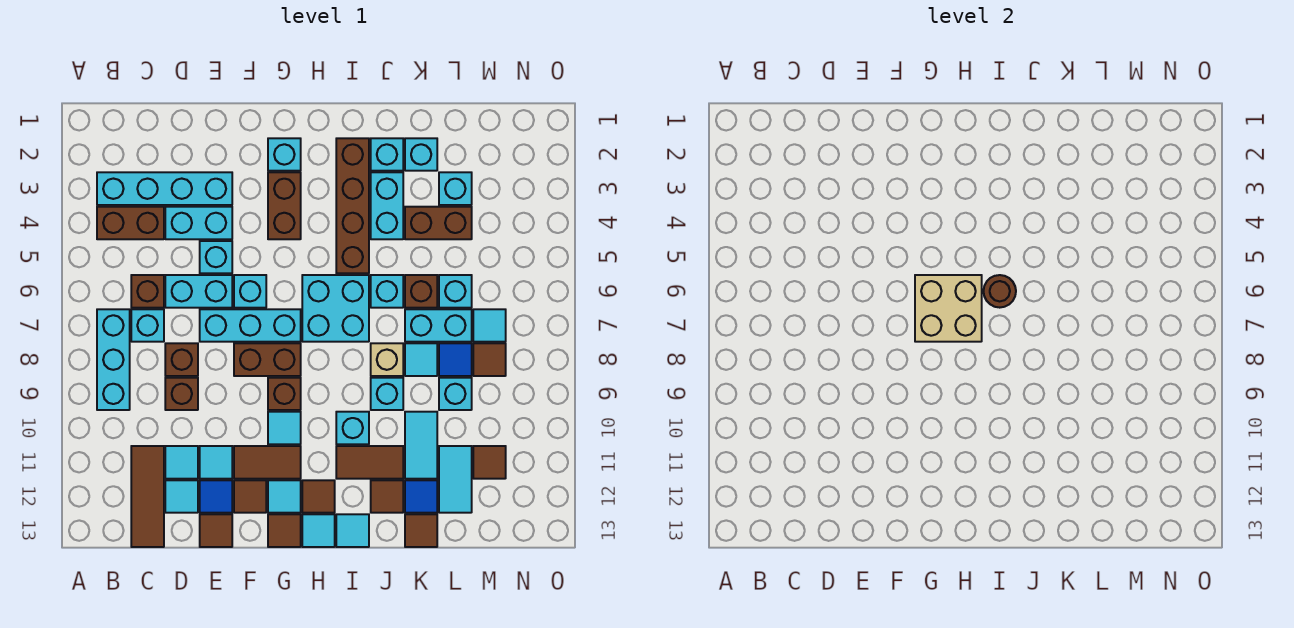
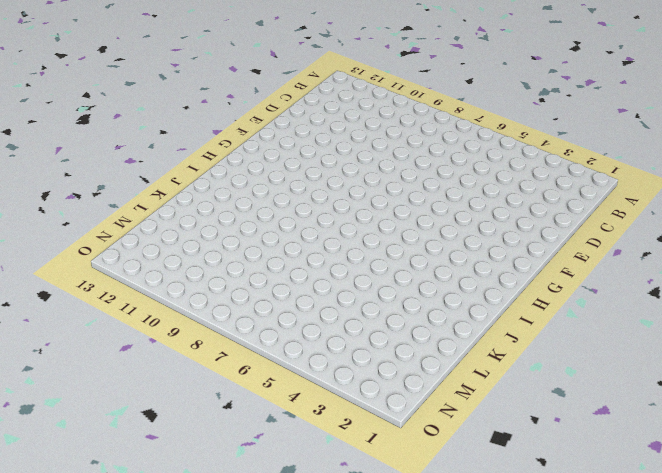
none -> cyan 1x4 brick [97,172,232,205]
none -> brown 1x2 brick [97,207,164,239]
none -> cyan 1x3 brick [97,309,130,410]
none -> brown 1x1 brick [131,275,164,308]

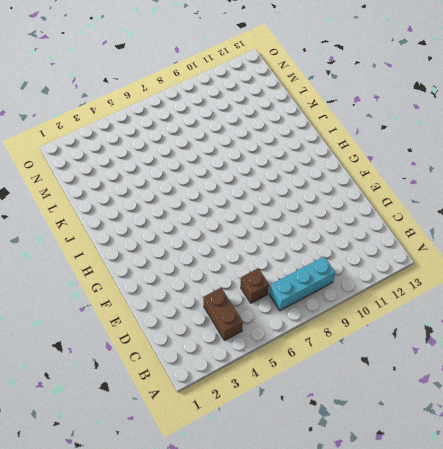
none -> cyan 1x4 brick [97,172,232,205]
none -> cyan 1x1 brick [131,309,164,342]
none -> brown 1x3 tile [131,446,164,547]
none -> cyan 1x2 brick [165,207,232,239]

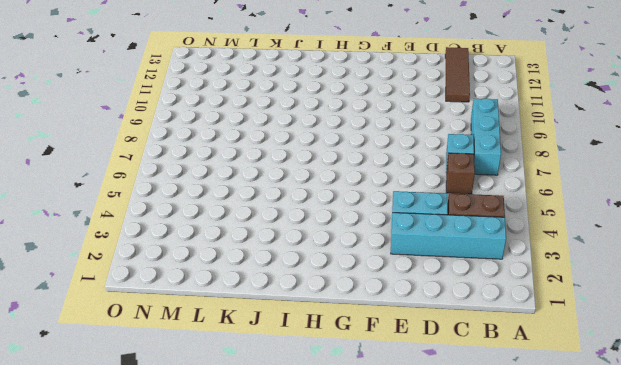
none -> cyan 1x2 brick [165,275,232,308]
none -> brown 1x1 brick [165,343,198,376]
none -> brown 1x1 brick [165,378,198,410]
none -> cyan 1x1 tile [165,446,198,479]

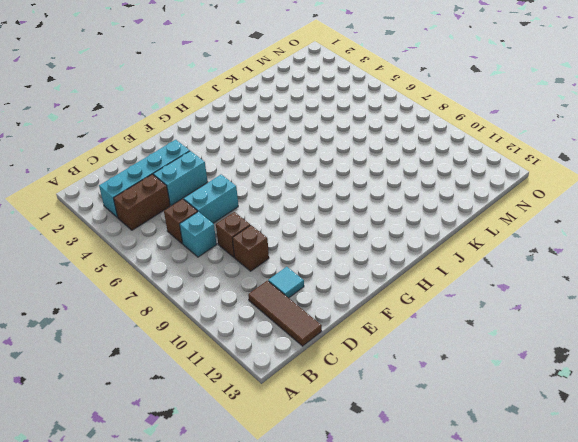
none -> cyan 1x3 brick [97,309,130,410]
none -> cyan 1x1 tile [165,480,198,513]
none -> cyan 1x1 brick [200,241,232,273]
none -> cyan 1x3 brick [200,309,301,342]

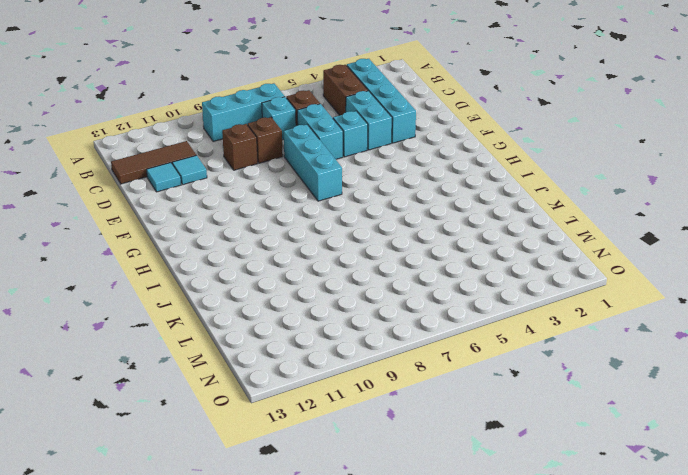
none -> cyan 1x1 tile [200,446,232,479]
none -> blue 1x1 tile [200,480,232,513]
none -> brown 1x1 tile [200,514,232,547]
none -> cyan 1x1 brick [234,275,266,308]

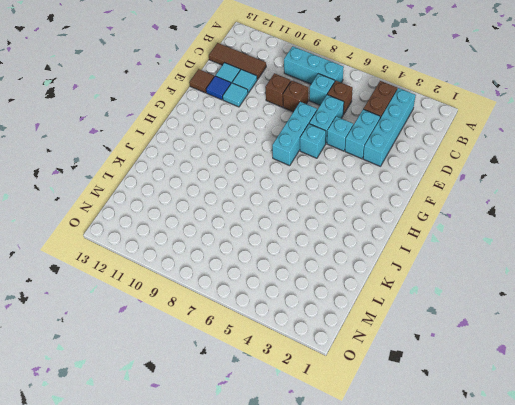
none -> brown 1x2 brick [234,343,301,376]
none -> brown 1x2 tile [234,446,301,479]
none -> brown 1x1 tile [234,480,266,513]
none -> cyan 1x1 brick [268,138,301,171]

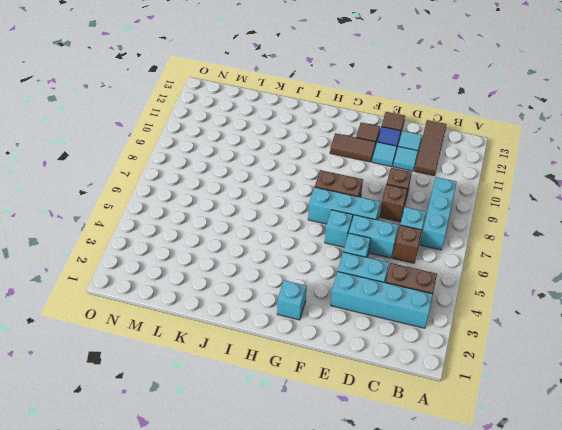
none -> brown 1x2 brick [268,172,301,239]
none -> brown 1x1 brick [268,378,301,410]
none -> cyan 1x1 tile [268,412,301,444]
none -> cyan 1x1 tile [268,480,301,513]

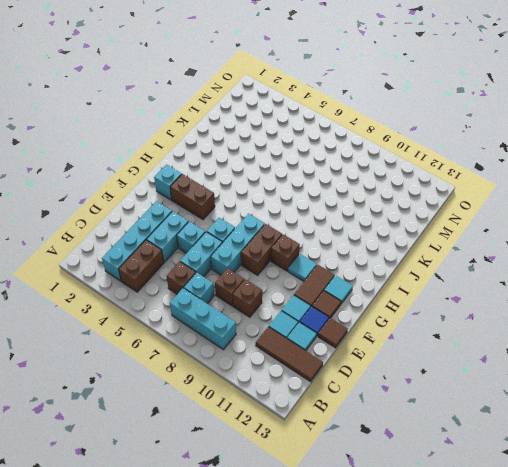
none -> brown 1x1 tile [268,514,301,547]
none -> cyan 2x2 brick [302,275,369,342]
none -> brown 1x1 tile [302,480,335,513]
none -> cyan 1x1 tile [302,514,335,547]

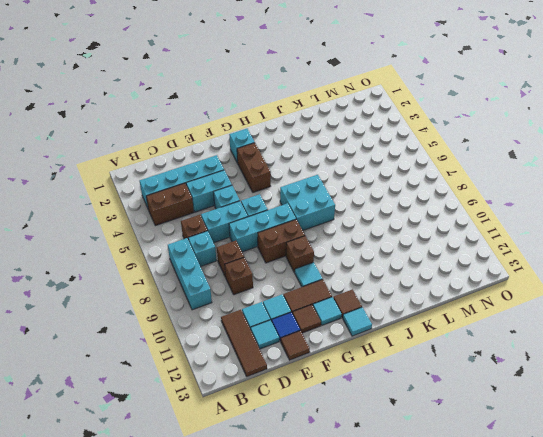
none -> brown 1x1 tile [268,514,301,547]
none -> brown 1x4 brick [336,138,369,273]
none -> cyan 1x1 brick [336,412,369,444]
none -> brown 1x2 tile [336,446,403,479]

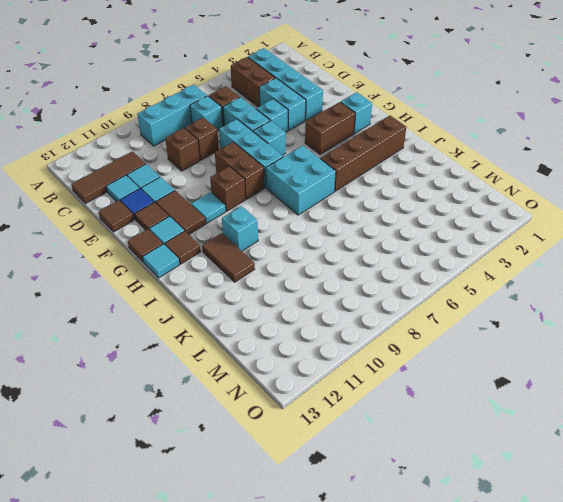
none -> cyan 1x1 tile [336,514,369,547]
none -> cyan 1x1 brick [371,138,403,171]
none -> cyan 1x2 brick [371,172,403,239]
none -> cyan 1x1 brick [371,275,403,308]

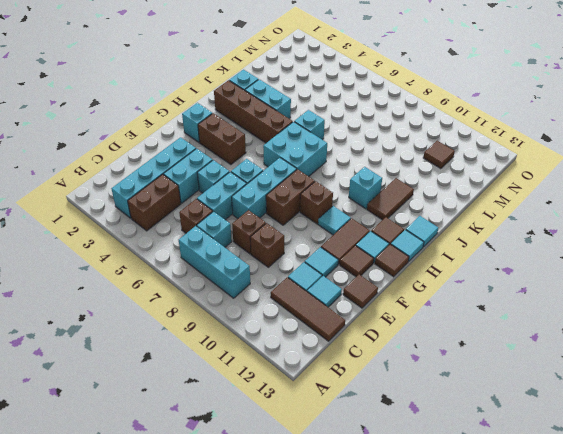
none -> blue 1x1 tile [200,480,232,513]
none -> tan 1x1 brick [371,343,403,376]
none -> cyan 1x1 brick [371,378,403,410]
none -> brown 1x1 tile [371,480,403,513]

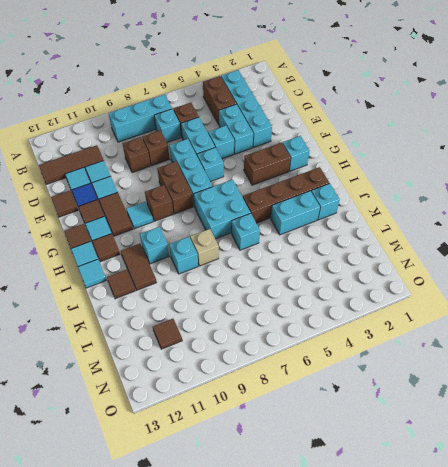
none -> cyan 1x1 brick [405,138,437,171]
none -> brown 1x2 brick [405,207,472,239]
none -> brown 1x1 brick [405,275,437,308]
none -> cyan 1x2 brick [405,309,472,342]

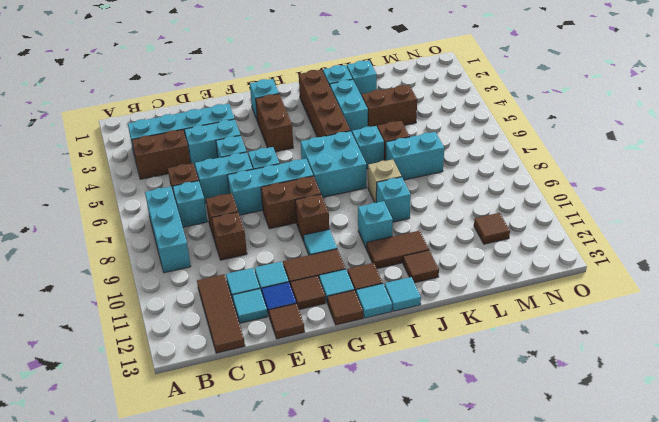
none -> cyan 1x1 tile [405,343,437,376]
none -> cyan 1x2 tile [405,412,437,479]
none -> blue 1x1 tile [405,480,437,513]
none -> brown 1x1 tile [405,514,437,547]

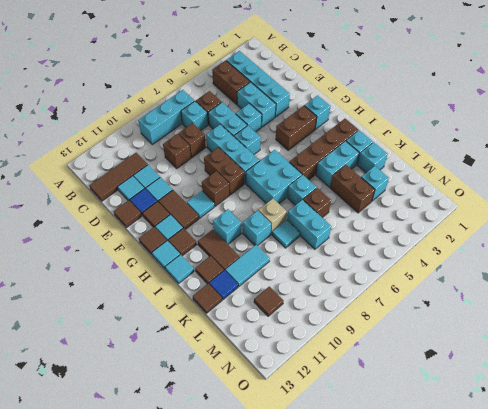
none -> cyan 1x1 brick [439,275,472,308]
none -> blue 1x1 tile [439,343,472,376]
none -> cyan 1x1 brick [439,378,472,410]
none -> cyan 1x2 tile [439,446,472,513]

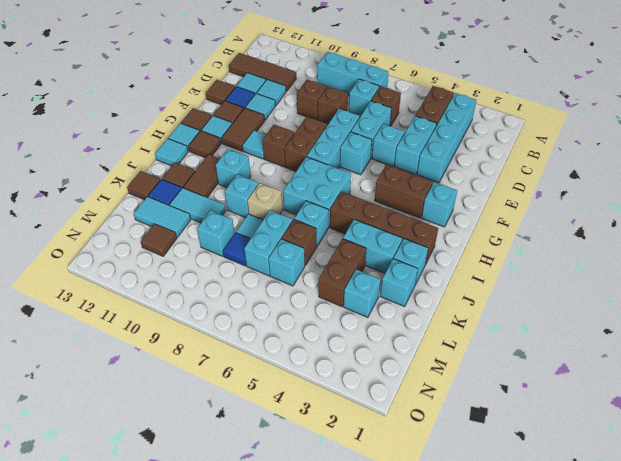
none -> cyan 1x1 tile [473,309,506,342]
none -> brown 1x1 tile [473,343,506,376]
none -> tan 2x2 brick [915,275,982,342]
none -> brown 1x1 round brick [983,275,1016,308]

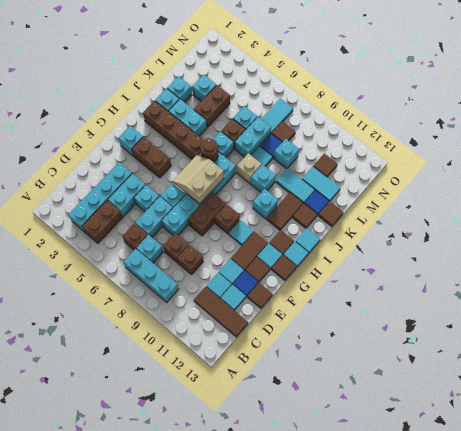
tan 2x2 slope [173,155,224,204] -> tan 2x2 brick [915,275,982,342]
cyan 1x2 tile [261,98,293,134] -> cyan 1x1 tile [473,309,506,342]

